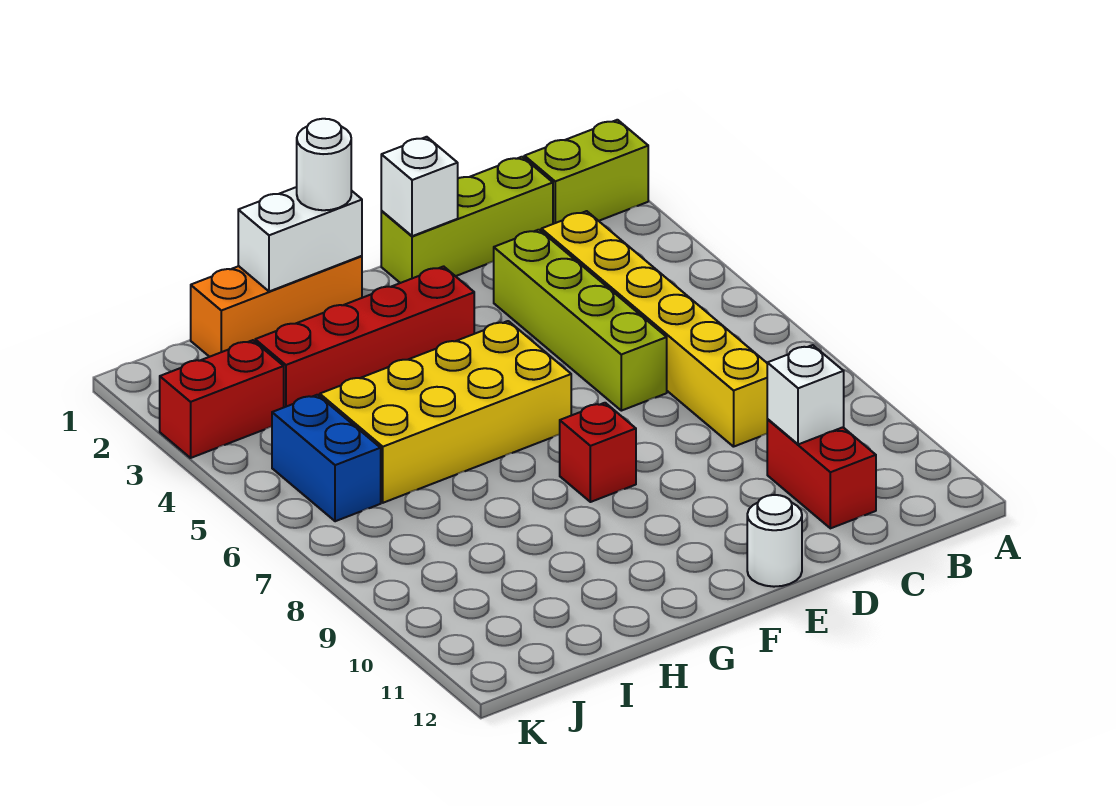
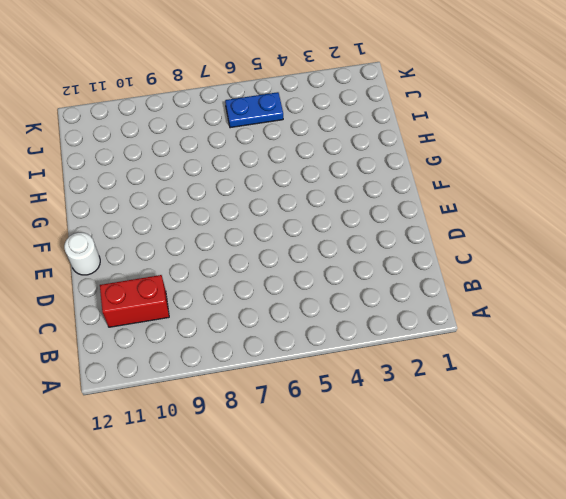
blue 1x2 plate [225,92,283,128] -> blue 1x2 brick [272,395,381,521]
none -> lime 1x2 brick [524,120,648,224]
none -> lime 1x3 brick [381,157,553,283]
none -> yellow 1x6 brick [541,211,768,447]

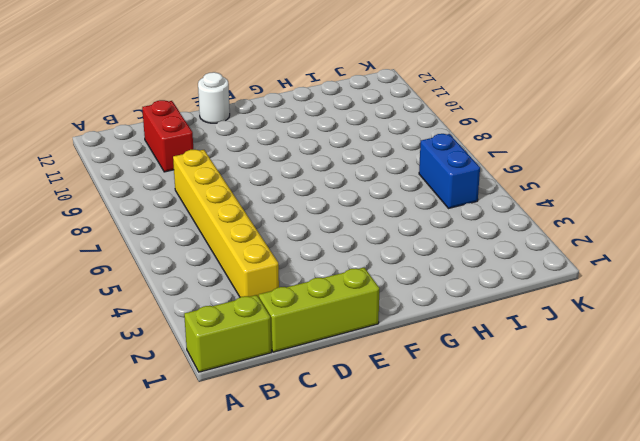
none -> lime 1x4 brick [494,230,667,411]
none -> red 1x4 brick [255,266,474,407]
none -> yellow 2x4 brick [320,321,571,503]

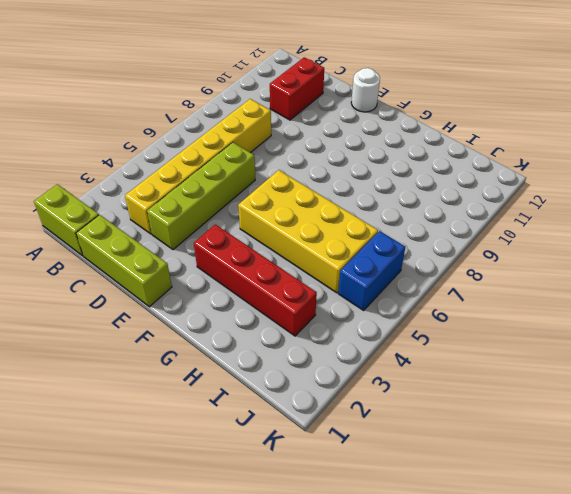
none -> red 1x1 brick [560,403,636,502]
none -> orange 1x3 brick [191,256,362,357]
none -> red 1x2 brick [160,340,284,458]

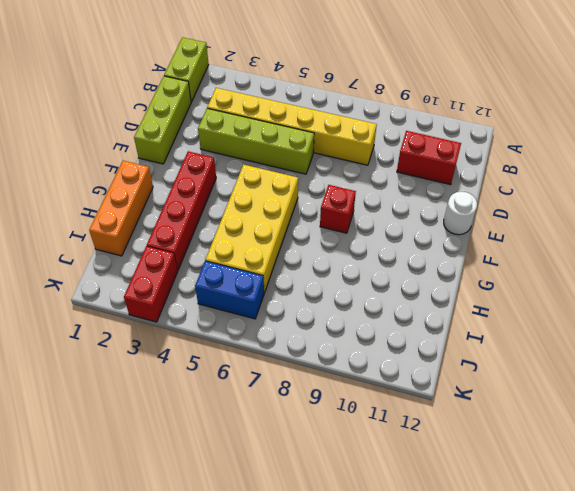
none -> white 1x1 brick [767,345,844,444]
none -> white 1x1 brick [381,137,458,236]
none -> white 1x2 brick [238,187,362,291]

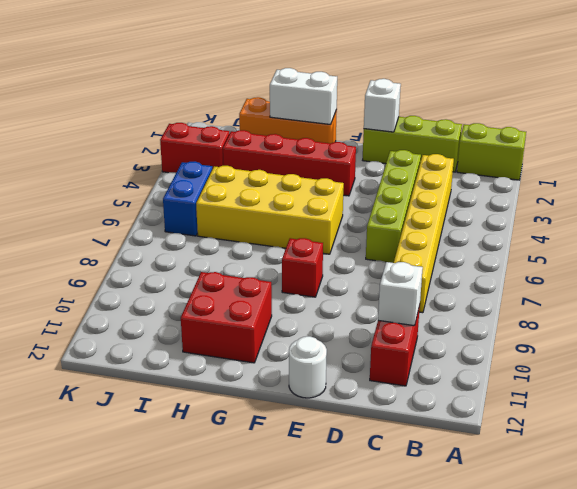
red 2x2 brick [181,272,272,363] -> none
none -> white 1x1 round brick [297,119,351,210]

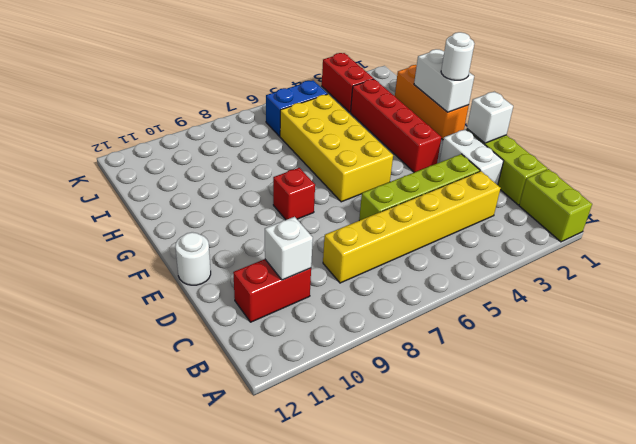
white 1x2 brick [439,129,503,185] -> none

